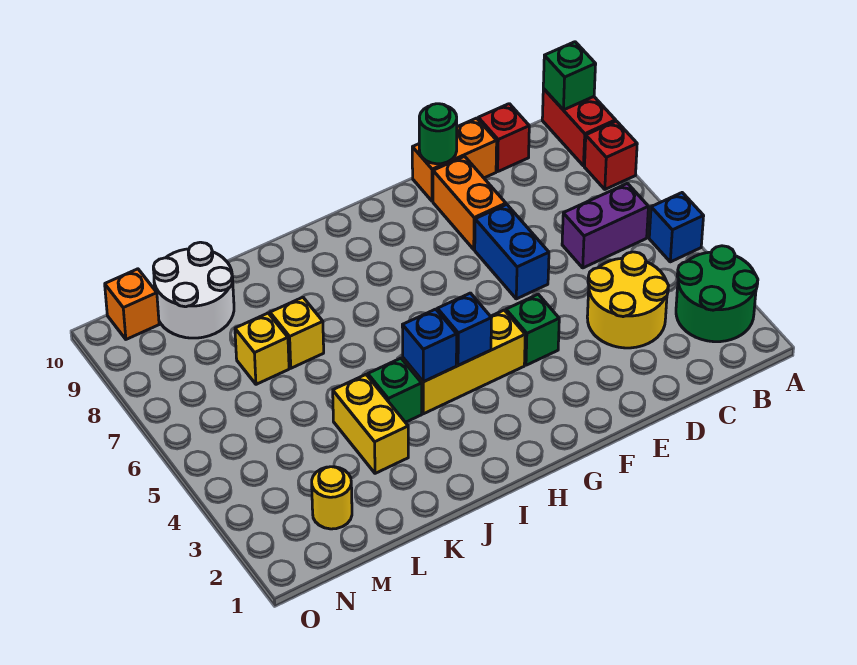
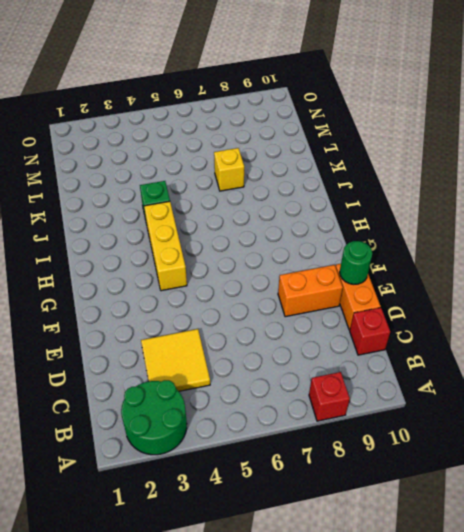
yellow 2x2 tile [141,329,210,391] -> yellow 2x2 round brick [587,252,669,348]
none -> blue 1x1 brick [649,193,704,262]
none -> red 1x2 brick [542,89,616,166]
none -> purple 1x2 brick [562,183,648,268]

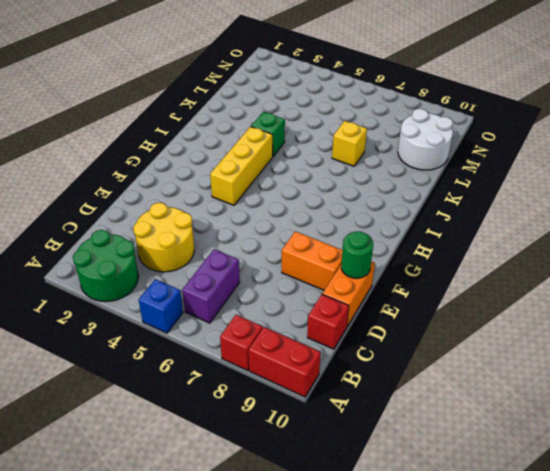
none -> blue 1x2 brick [475,205,549,299]
none -> green 1x1 brick [506,294,559,365]
none -> yellow 1x2 brick [333,375,408,473]

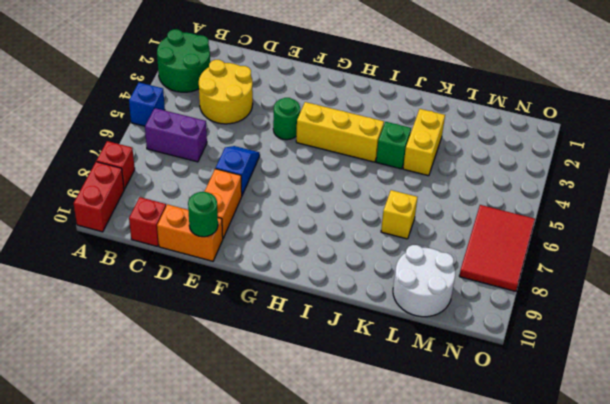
blue 1x2 slope [216,146,260,195] -> blue 1x2 brick [475,205,549,299]
green 1x1 round brick [273,98,300,140] -> green 1x1 brick [506,294,559,365]
red 2x3 tile [459,205,535,291] -> none
none -> yellow 1x1 brick [235,313,289,384]
none -> yellow 1x1 round brick [312,467,352,529]
none -> orange 1x1 brick [105,269,159,339]

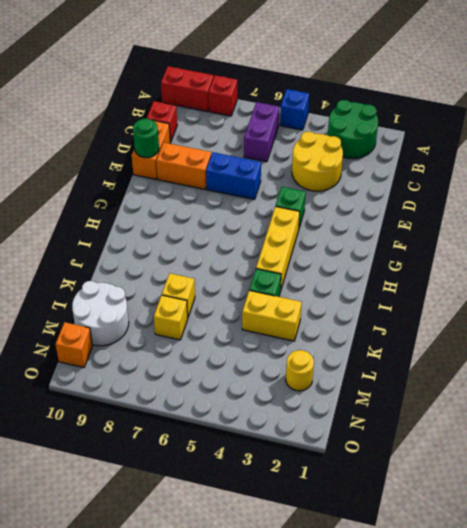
none -> green 1x1 brick [543,42,596,110]
none -> blue 1x1 brick [437,293,491,365]
none -> blue 1x1 brick [402,309,457,382]

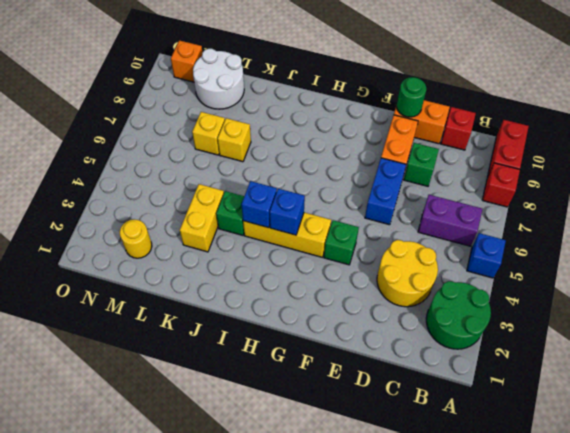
green 1x1 brick [404,143,439,186] -> green 1x1 brick moved to [543,42,596,110]

